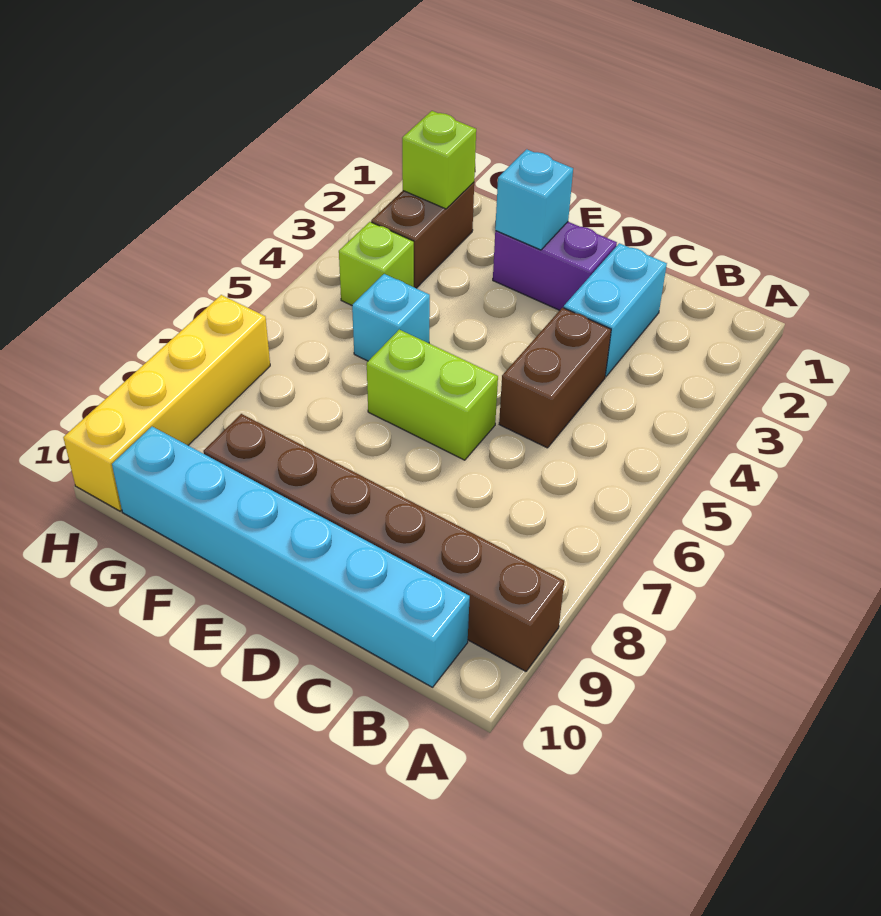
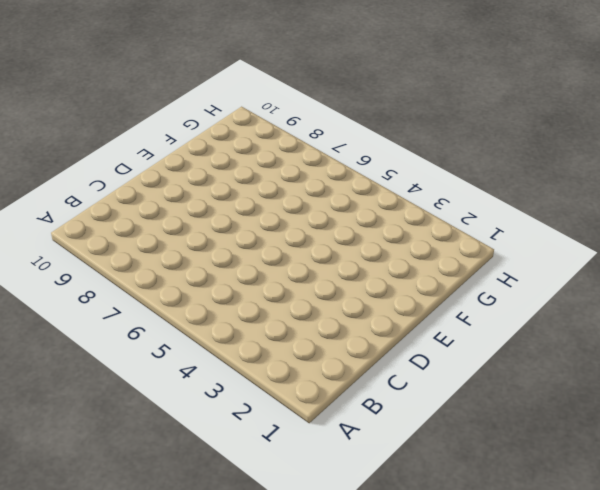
none -> brown 1x6 brick [203,414,564,671]
none -> cyan 1x6 brick [112,427,470,687]
none -> cyan 1x2 brick [564,243,667,377]

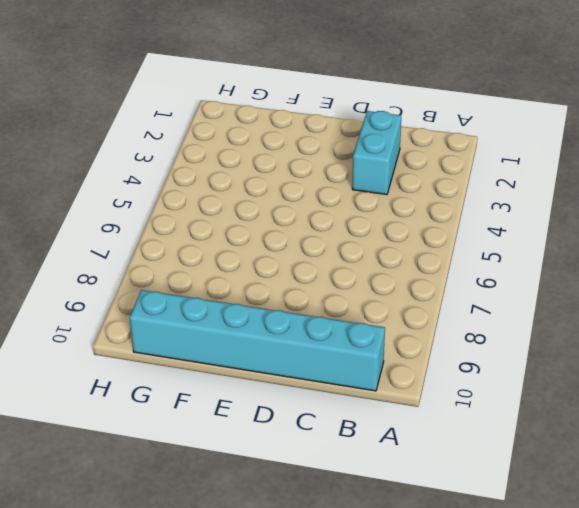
none -> brown 1x6 brick [203,414,564,671]
none -> brown 1x2 brick [499,308,611,448]
none -> purple 1x2 brick [493,222,617,310]

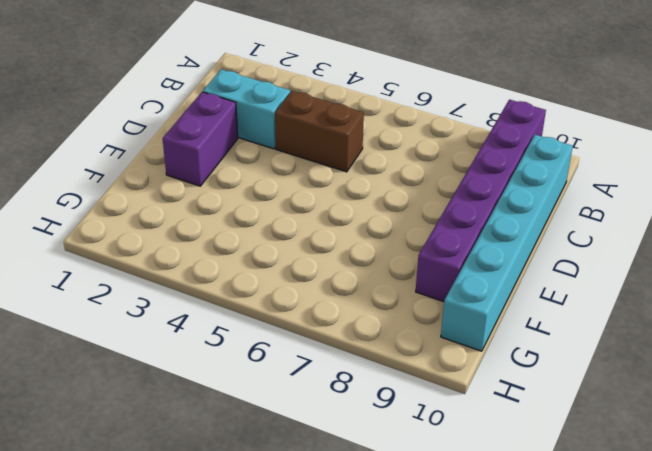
purple 1x6 brick [416,100,546,302] -> brown 1x6 brick [203,414,564,671]
none -> lime 1x2 brick [367,330,498,460]
none -> cyan 1x1 brick [352,274,430,361]
none -> brown 1x2 brick [371,182,474,288]

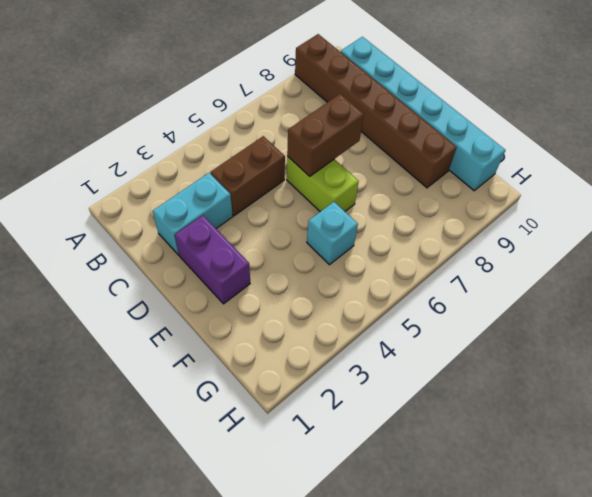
brown 1x2 brick [287,94,364,176] -> brown 1x2 brick moved to [371,182,474,288]
none -> lime 1x1 brick [339,222,414,305]
none -> yellow 1x4 brick [63,295,270,511]
none -> cyan 1x1 brick [495,149,573,250]

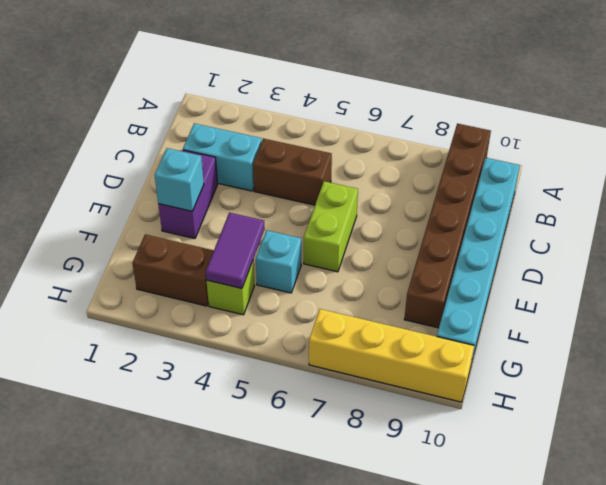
purple 1x2 tile [206,213,265,288] -> none
none -> lime 1x1 brick [402,111,476,209]

